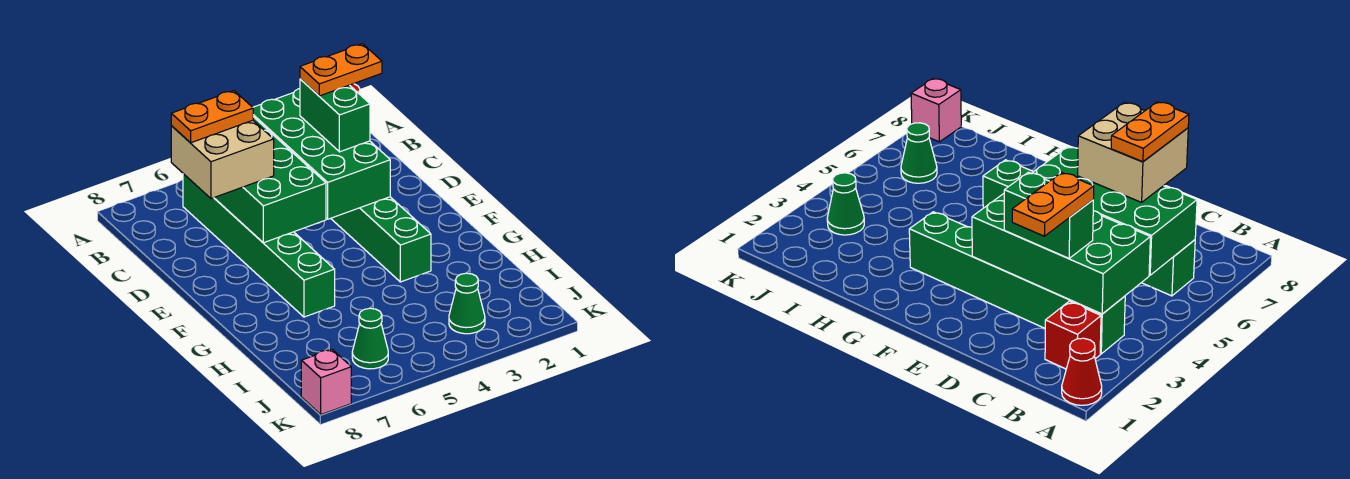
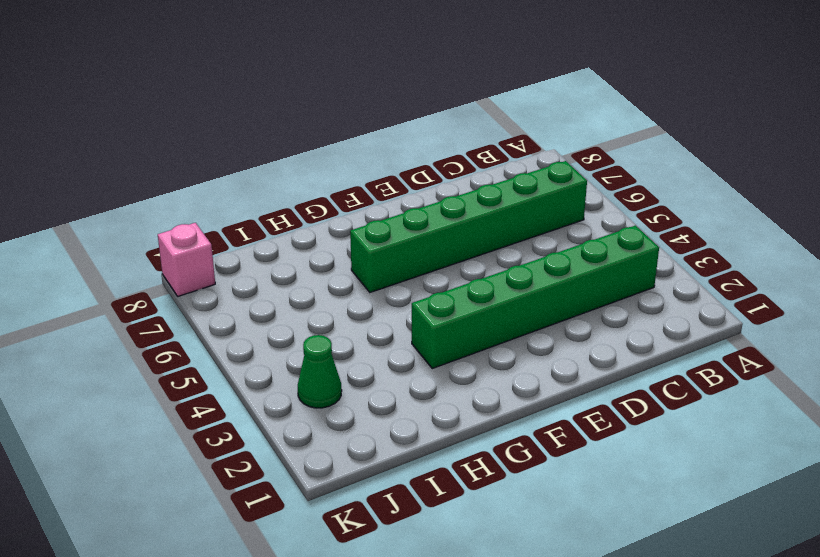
none -> red 1x1 cone [1062,338,1102,405]
none -> red 1x1 brick [1045,301,1101,369]
none -> green 1x1 cone [352,308,388,369]

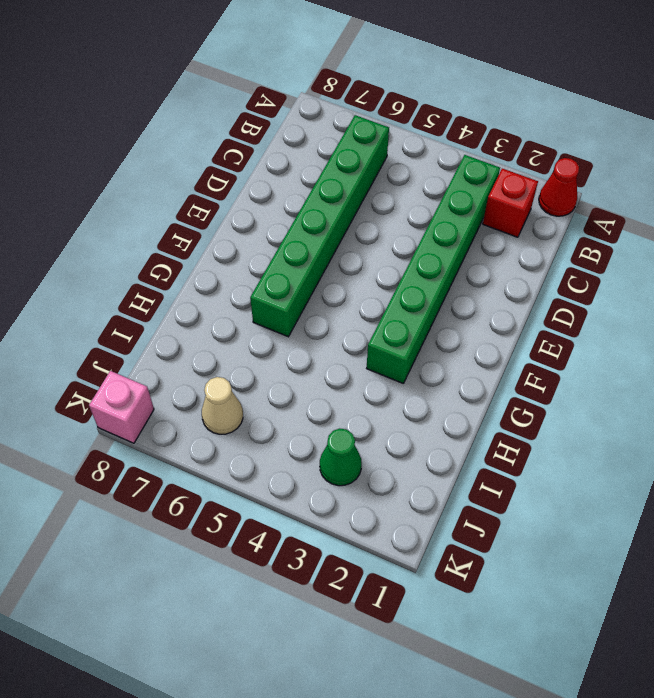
tan 1x1 cone [202,377,243,434] -> green 1x1 cone [352,308,388,369]
none -> green 2x4 brick [253,89,390,219]
none -> green 2x4 brick [214,117,326,243]
none -> green 1x2 brick [300,79,370,152]

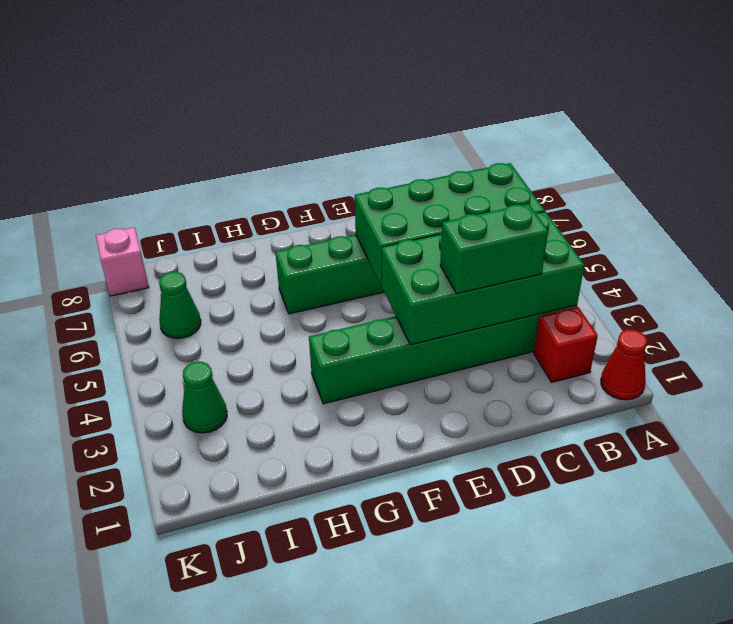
none -> tan 2x2 brick [171,120,274,199]
none -> orange 1x2 plate [300,44,382,96]
none -> orange 1x2 plate [171,91,253,143]

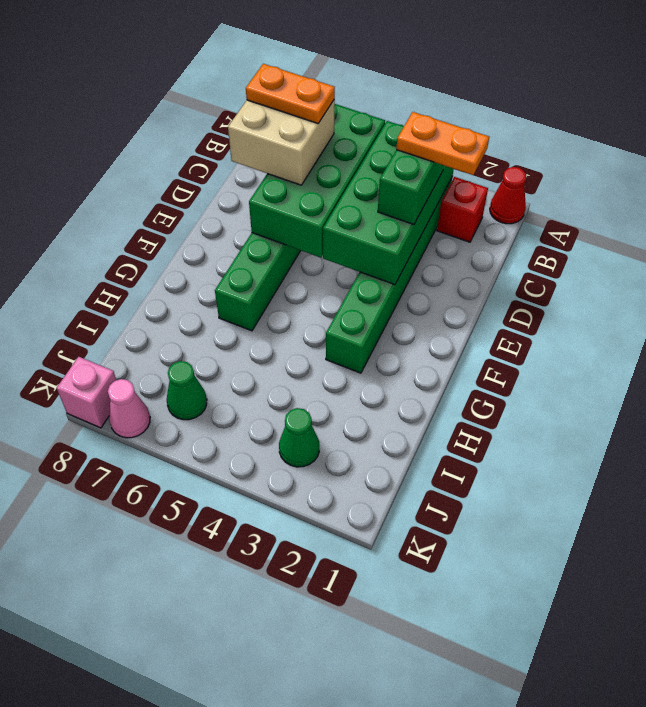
pink 1x1 cone [108,379,150,438] -> none

